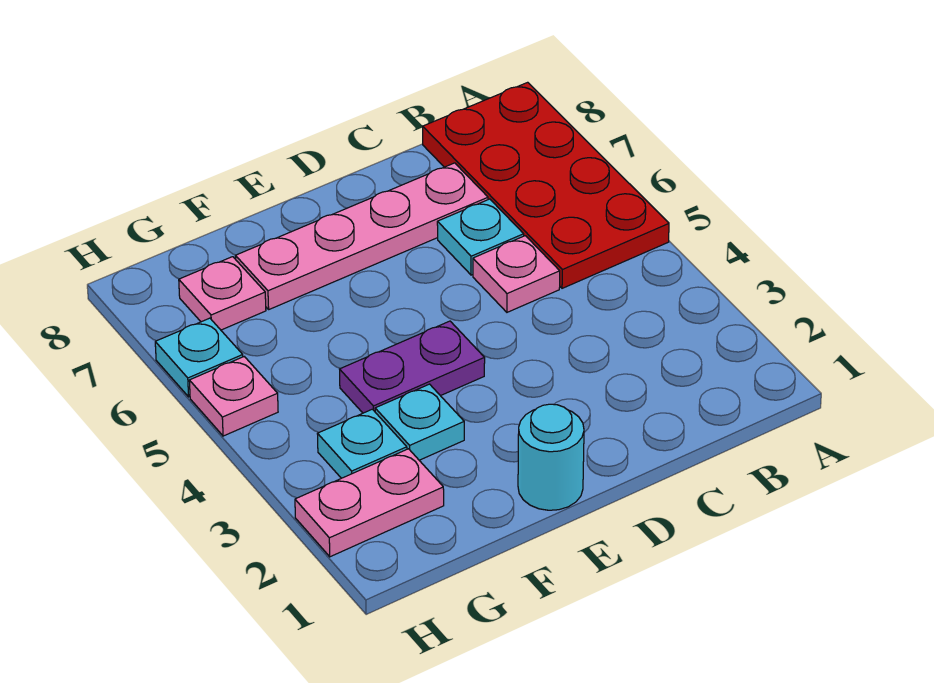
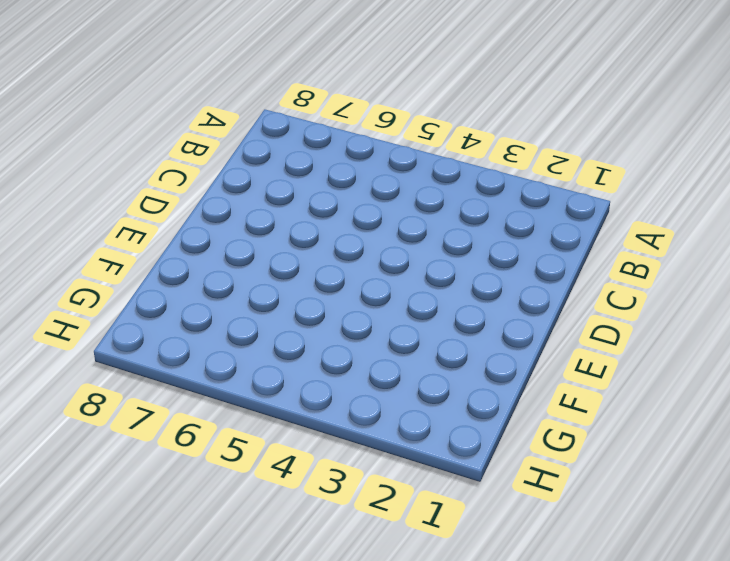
none -> red 2x4 plate [423,82,669,288]
none -> pink 1x1 plate [473,236,560,312]
none -> cyan 1x1 plate [437,199,524,275]

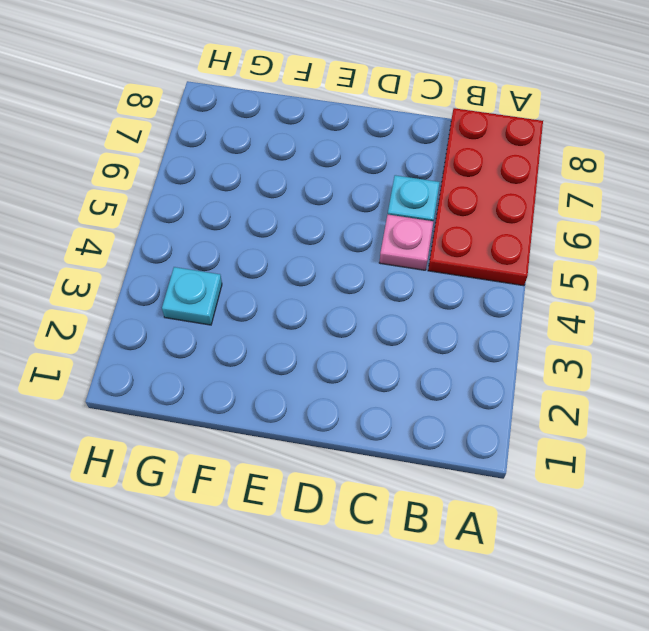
none -> pink 1x4 plate [235,163,488,309]
none -> cyan 1x1 round brick [518,404,584,510]
none -> purple 1x2 plate [340,321,485,413]

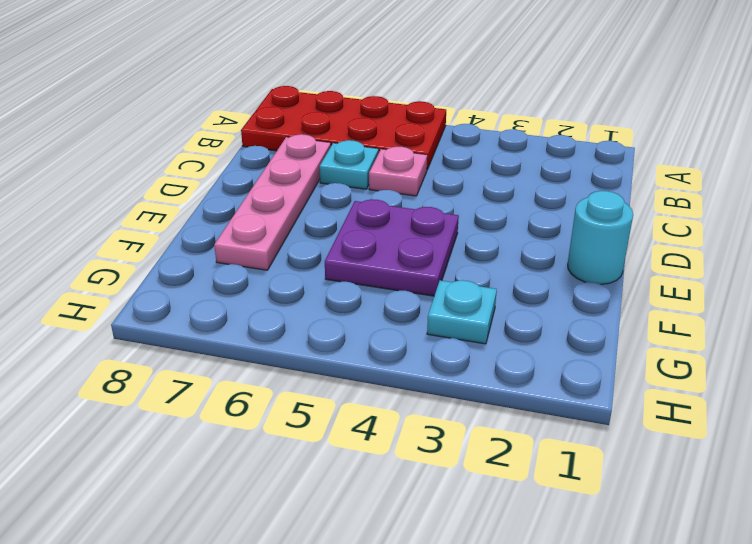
purple 2x2 plate [325,199,459,296] -> purple 1x2 plate [340,321,485,413]
none -> cyan 1x1 plate [375,384,464,460]
none -> pink 1x2 plate [295,449,444,557]
none -> pink 1x1 plate [179,257,266,330]

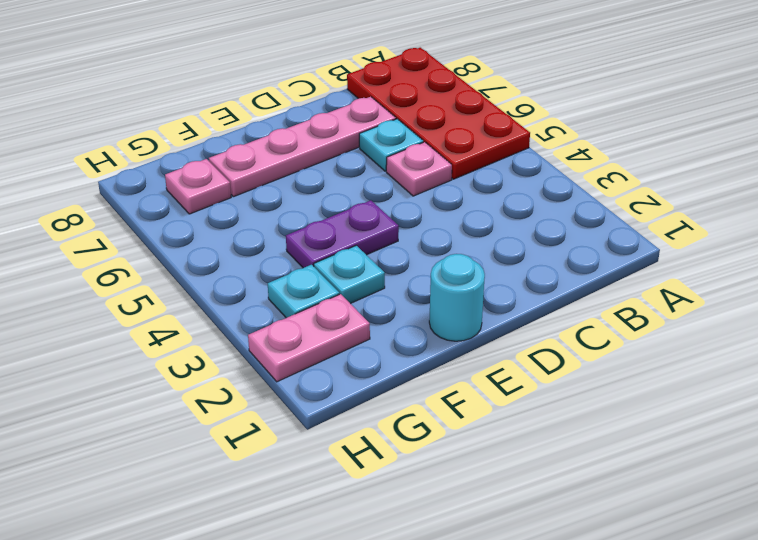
none -> pink 1x1 plate [189,357,278,436]
none -> cyan 1x1 plate [155,318,243,397]

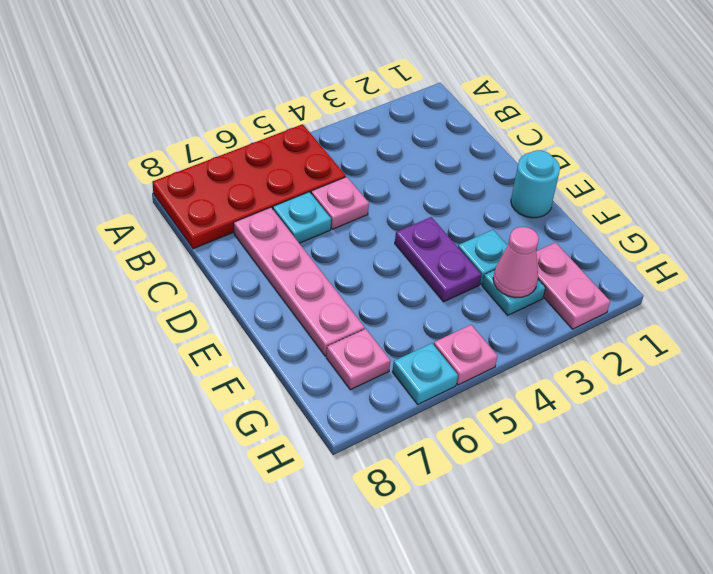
pink 1x1 cone [493,227,539,298] -> none

